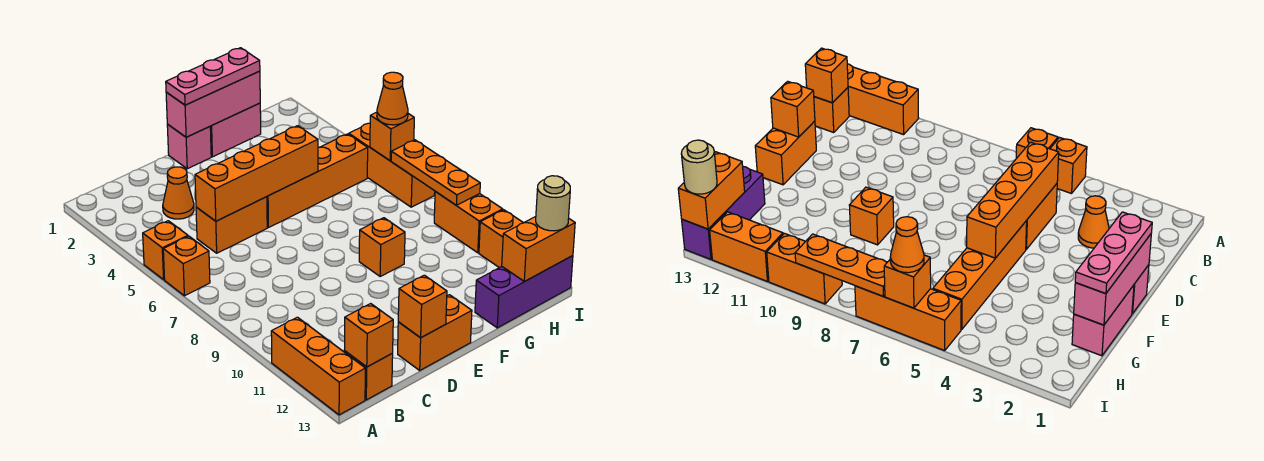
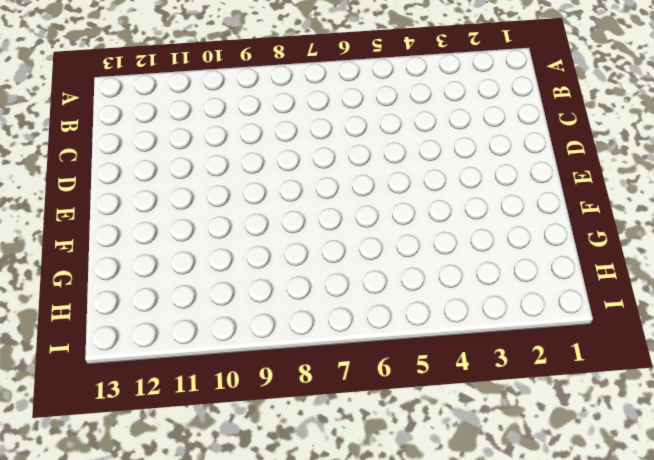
none -> orange 1x1 brick [143,221,188,280]
none -> orange 1x1 brick [163,236,210,296]
none -> orange 1x3 brick [271,317,365,415]

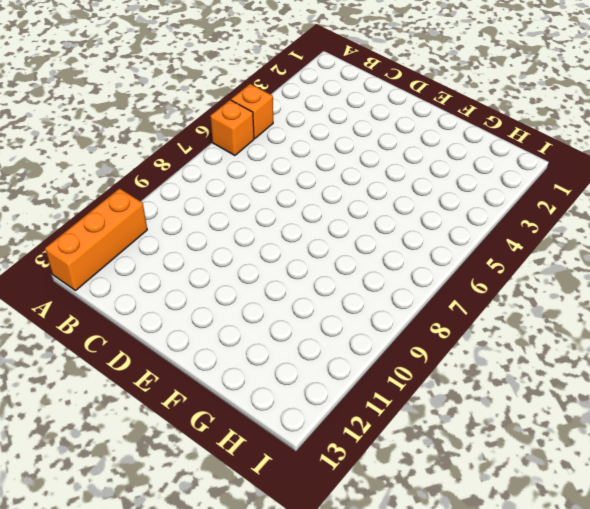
none -> orange 1x1 brick [344,351,393,400]
none -> orange 1x1 cone [163,167,194,219]
none -> orange 1x2 brick [196,197,267,253]

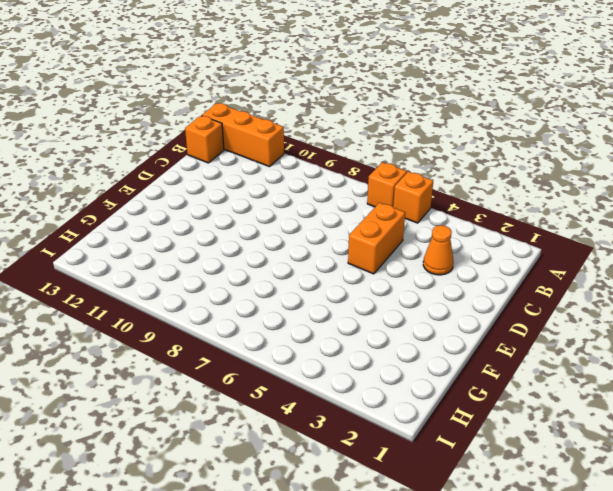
none -> orange 1x2 brick [398,295,472,370]
none -> pink 1x1 brick [167,124,211,169]
none -> orange 1x4 brick [267,134,368,228]

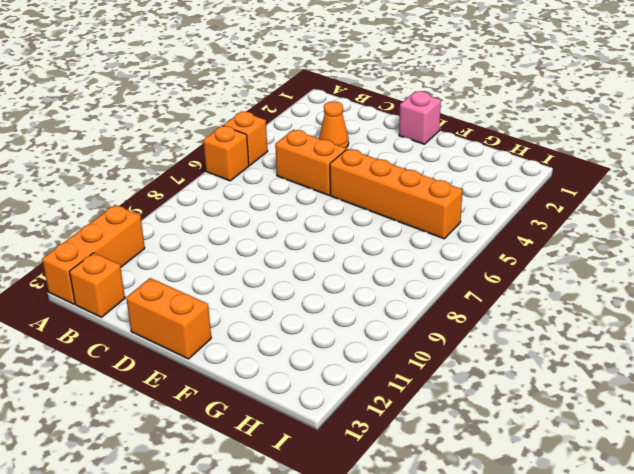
none -> pink 1x2 brick [210,103,261,157]
none -> orange 1x1 brick [359,218,405,276]
none -> purple 1x3 brick [475,256,573,328]

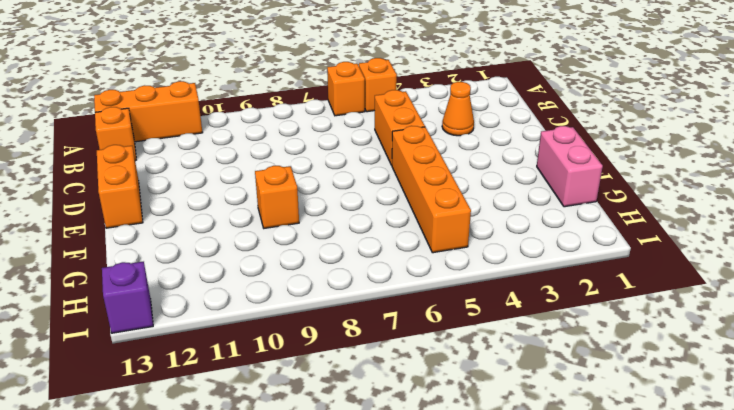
purple 1x1 brick [102,262,153,333] -> purple 1x3 brick [475,256,573,328]
none -> pink 1x1 brick [167,124,211,169]
none -> orange 1x3 brick [349,123,435,207]
none -> orange 1x2 brick [434,192,503,253]

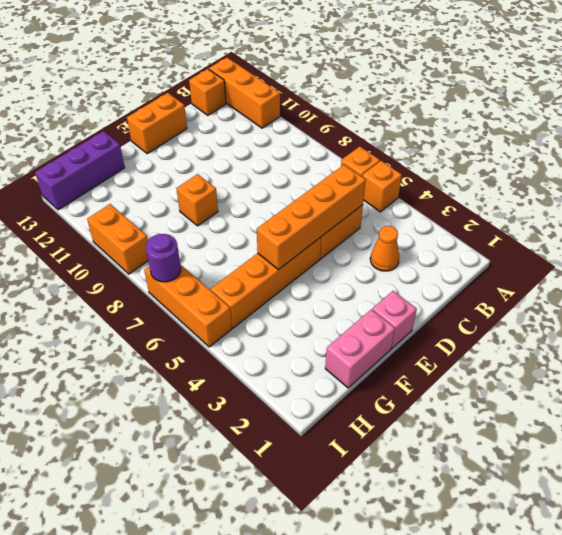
purple 1x1 round brick [146,234,181,282] -> orange 1x3 plate [391,140,480,205]
none -> orange 1x2 brick [479,210,523,268]
none -> orange 1x1 brick [345,304,393,367]
none -> orange 1x1 brick [398,275,447,338]

